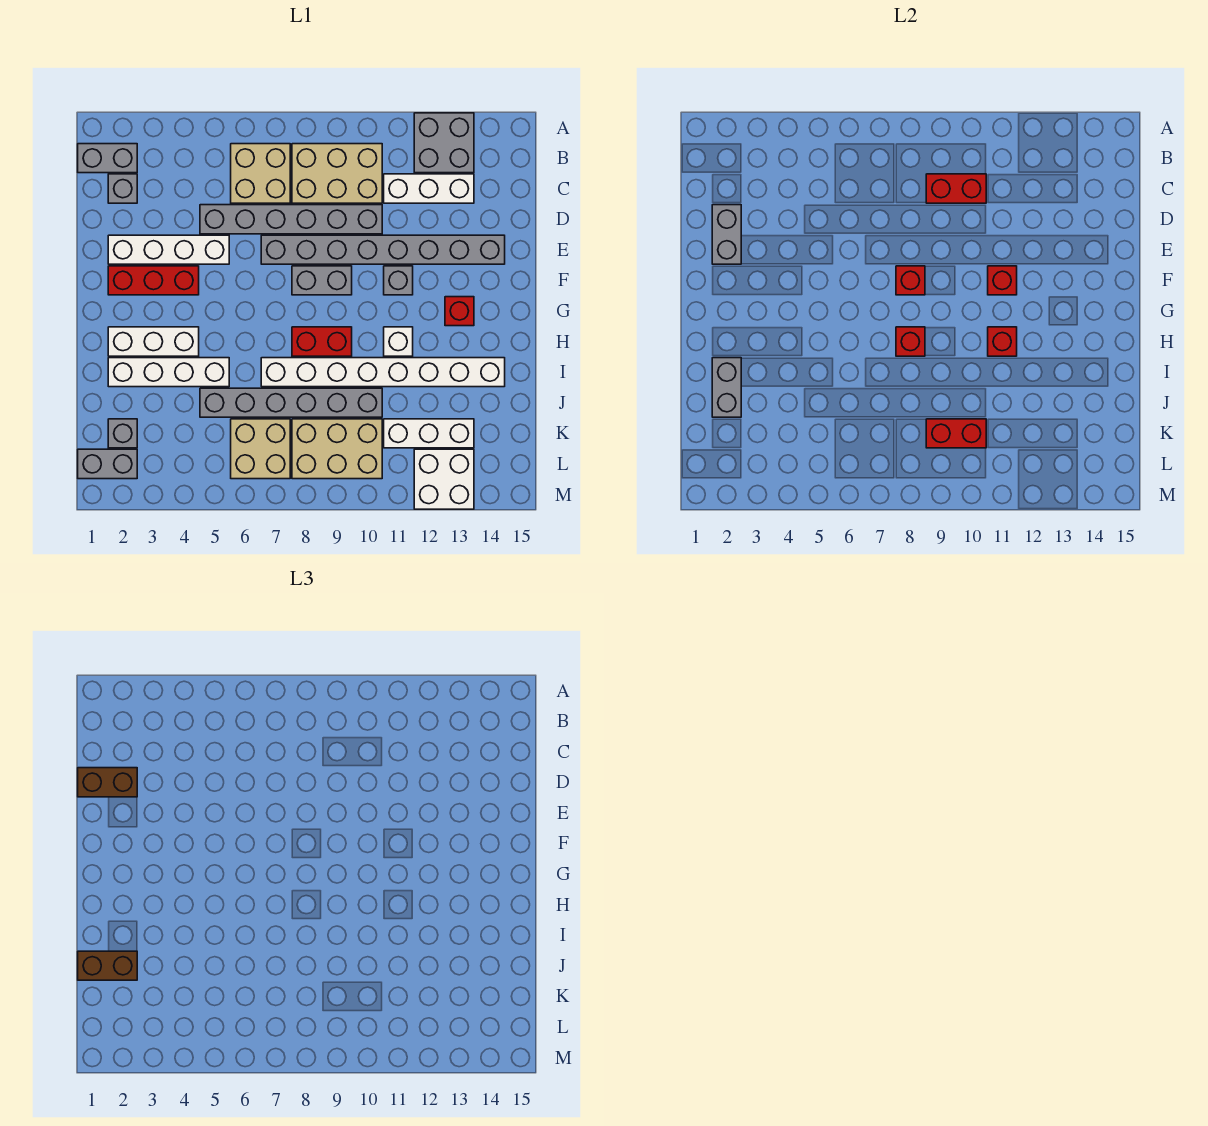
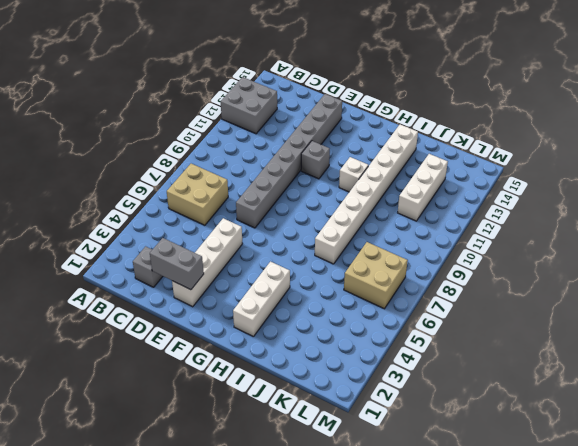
none -> grey 1x2 brick [78,144,137,173]
none -> tan 2x3 brick [292,144,382,203]
none -> white 1x3 brick [384,174,474,203]
none -> grey 1x6 brick [200,205,382,234]

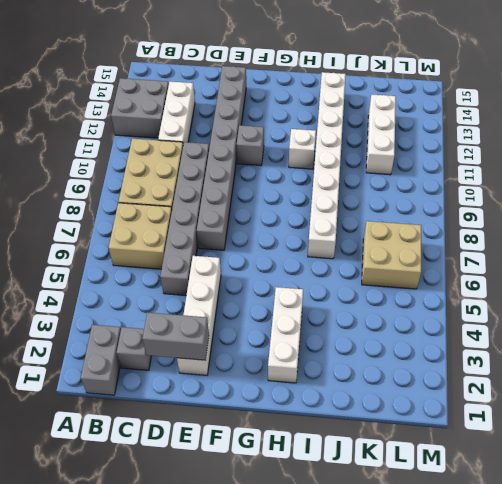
none -> red 1x3 brick [108,266,199,295]
none -> grey 1x2 brick [292,266,352,295]
none -> red 1x1 brick [445,297,474,326]
none -> red 1x2 brick [292,327,352,356]

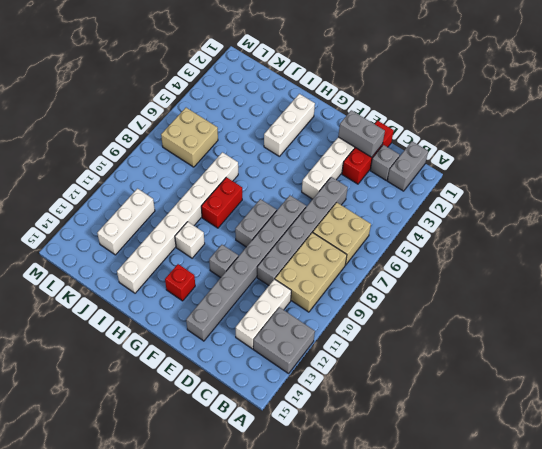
red 1x3 brick [342,121,394,184] -> red 1x3 brick moved to [108,266,199,295]
none -> white 1x4 brick [108,358,229,387]
none -> grey 1x6 brick [200,388,382,417]
none -> grey 1x1 brick [108,419,137,448]
none -> tan 2x3 brick [292,419,382,479]

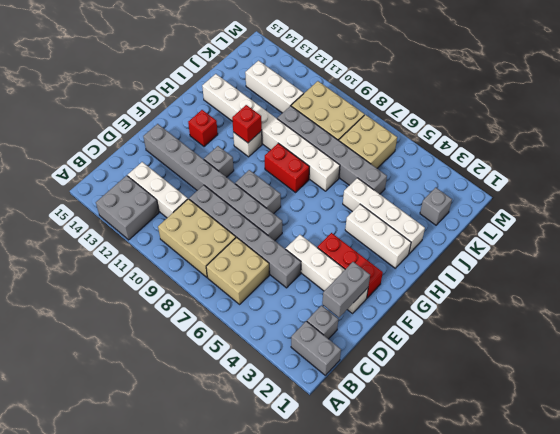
none -> grey 1x2 brick [78,449,137,479]
none -> white 2x2 brick [414,449,474,509]
none -> red 1x2 brick [926,174,986,203]
none -> red 1x1 brick [896,266,925,295]

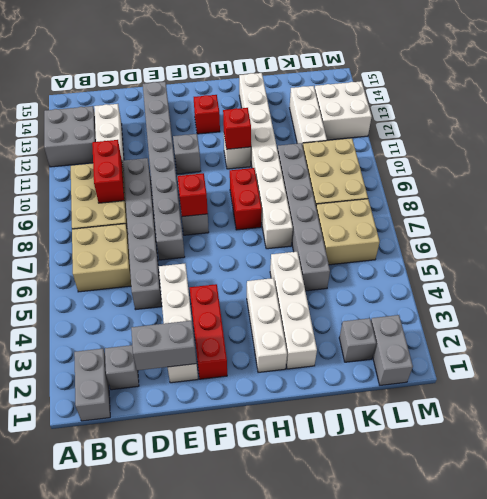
none -> red 1x1 brick [988,266,1017,295]
none -> red 1x1 brick [896,327,925,356]
none -> grey 1x2 brick [712,358,741,417]
none -> red 1x2 brick [926,419,986,448]

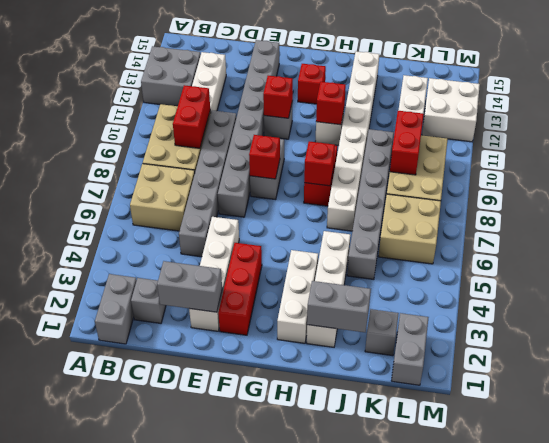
none -> brown 1x2 brick [78,768,137,797]
none -> brown 1x2 brick [78,951,137,980]

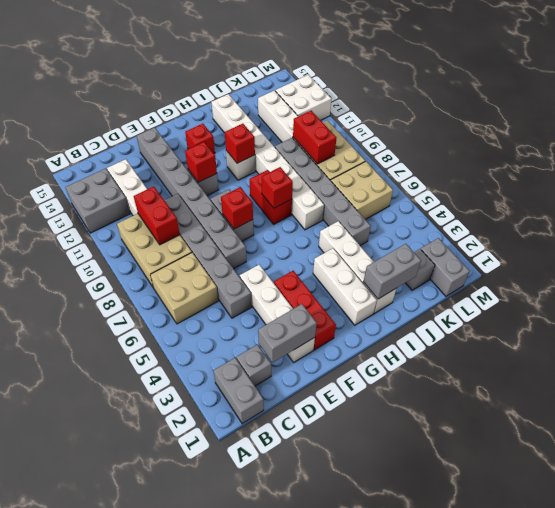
none -> brown 1x2 brick [78,768,137,797]
none -> brown 1x2 brick [78,951,137,980]

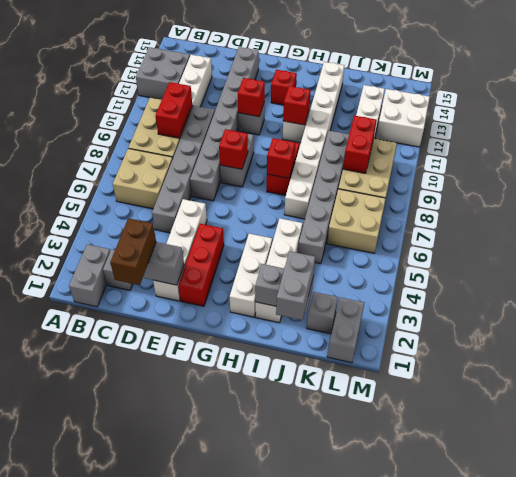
grey 1x2 brick [276,251,315,320] -> brown 1x2 brick [78,951,137,980]

